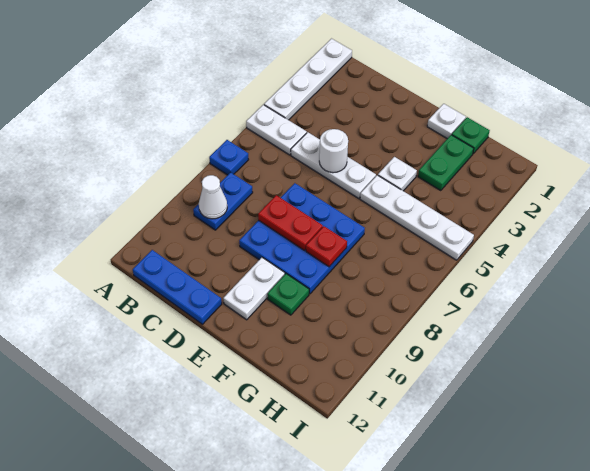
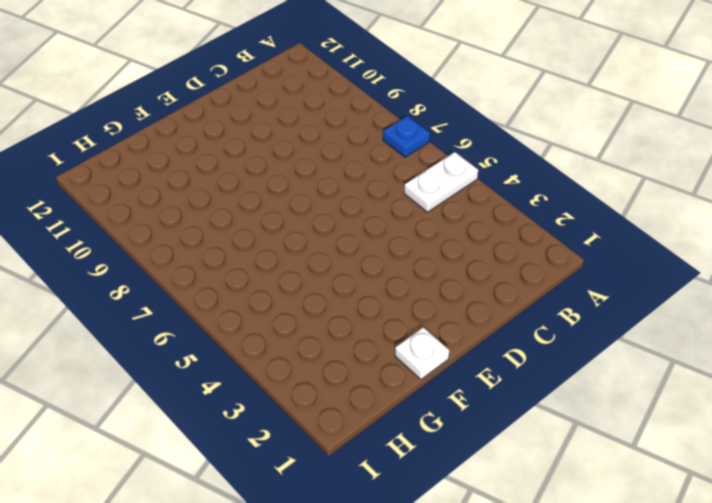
none -> white 1x4 plate [264,39,352,120]
none -> blue 1x2 plate [193,172,253,230]
none -> blue 1x3 plate [133,250,222,324]

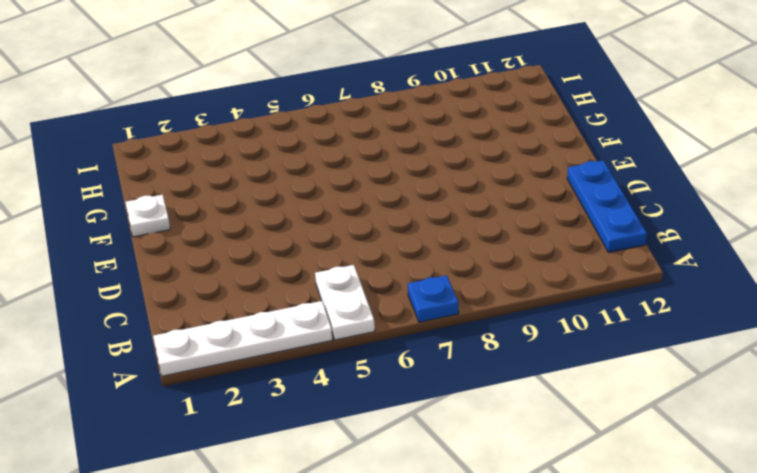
none -> blue 1x2 plate [193,172,253,230]
none -> white 1x3 plate [291,132,376,199]
none -> blue 3x3 plate [239,183,365,294]

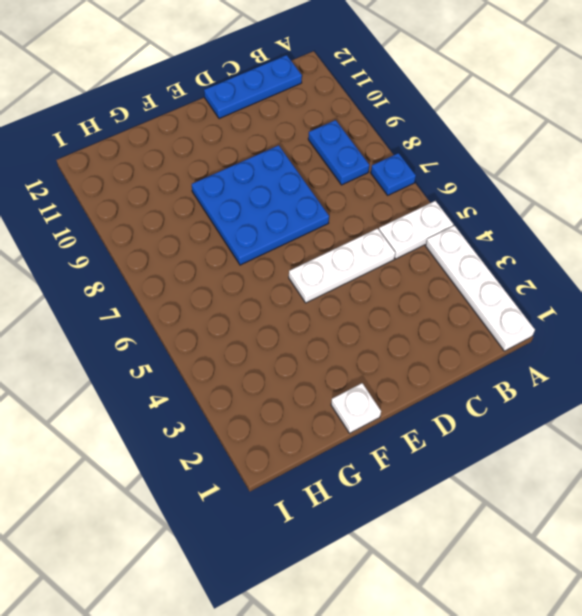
none -> white 1x2 plate [223,258,285,320]
none -> white 1x1 plate [378,157,417,191]
none -> white 1x4 plate [360,175,474,260]

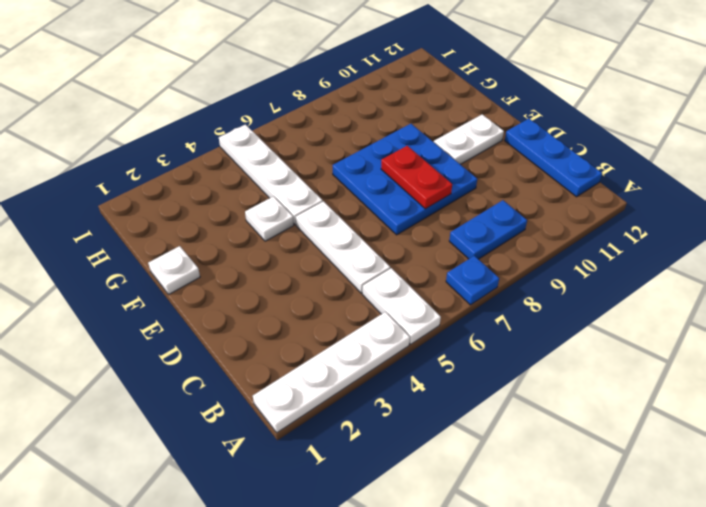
none -> green 1x1 plate [267,274,309,315]
none -> green 1x1 plate [452,117,490,154]
none -> green 1x2 plate [418,135,474,191]

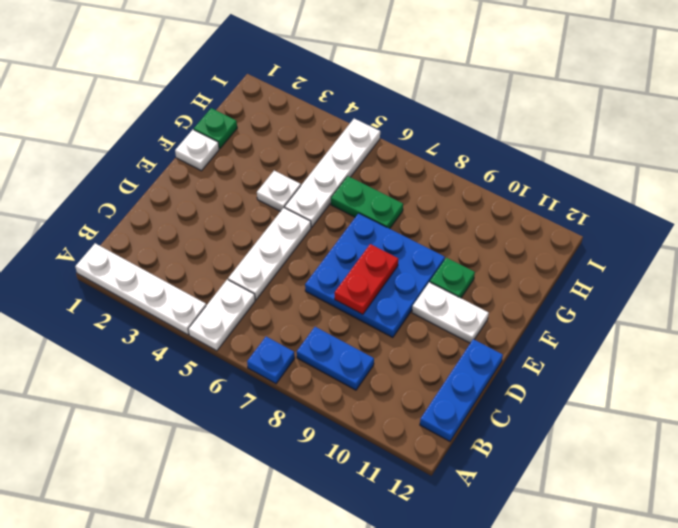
green 1x2 plate [331,176,403,229] -> green 1x2 plate moved to [418,135,474,191]
none -> white 1x1 cone [199,175,227,219]
none -> white 1x1 round brick [319,129,348,173]
none -> red 1x1 plate [306,226,347,267]

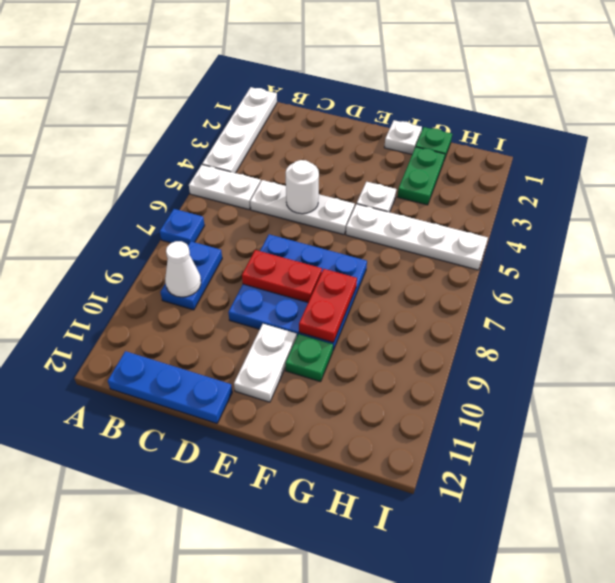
red 1x2 plate [299,269,357,342] -> red 1x1 plate [306,226,347,267]

